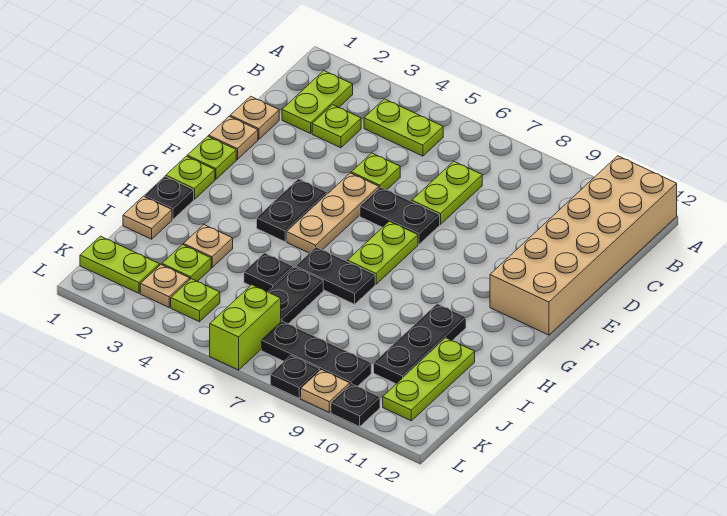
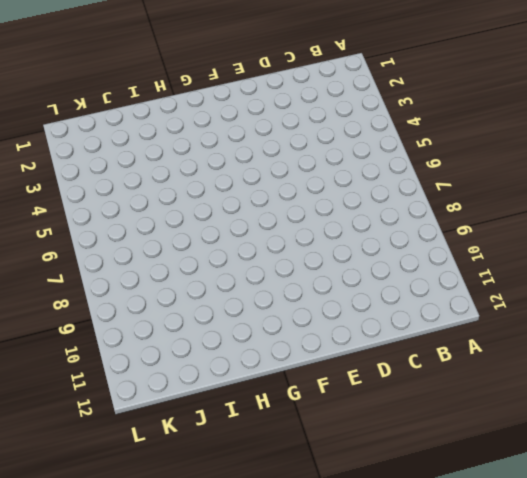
none -> tan 2x6 brick [490,156,677,335]
none -> lime 1x2 plate [282,71,353,134]
none -> lime 1x2 plate [364,99,443,156]
none -> lime 1x1 plate [312,105,361,148]

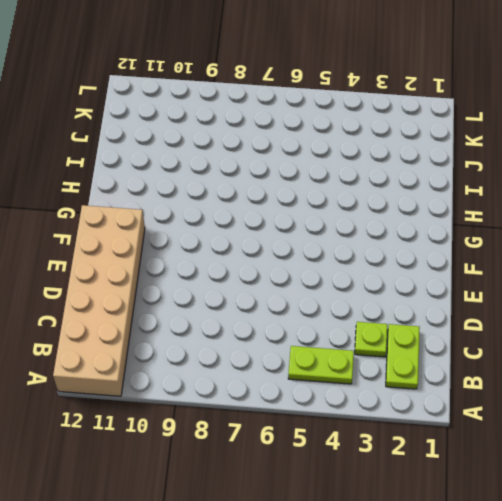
none -> lime 1x2 plate [412,161,482,224]
none -> tan 1x1 plate [230,96,279,139]
none -> lime 1x1 plate [351,153,400,190]
none -> tan 1x1 plate [209,116,258,159]

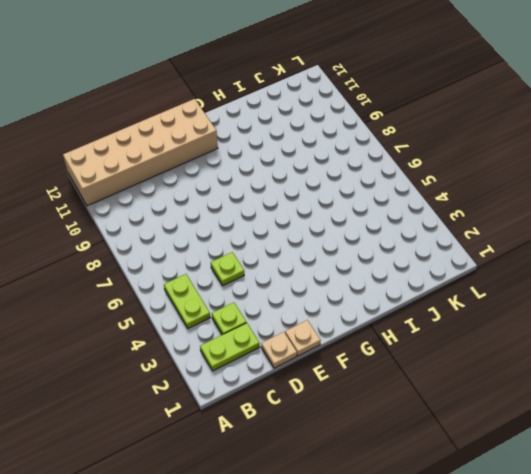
none -> lime 1x2 plate [412,161,482,224]
none -> tan 1x3 plate [287,173,379,253]
none -> black 1x2 plate [360,187,440,244]
none -> lime 1x1 plate [187,136,236,179]

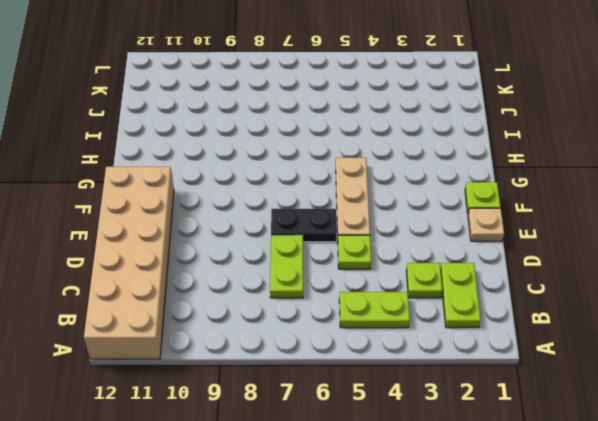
none -> tan 1x1 plate [230,96,279,139]
none -> black 1x2 plate [257,179,327,242]
none -> lime 1x2 plate [347,221,418,284]
none -> lime 1x1 plate [166,156,215,199]

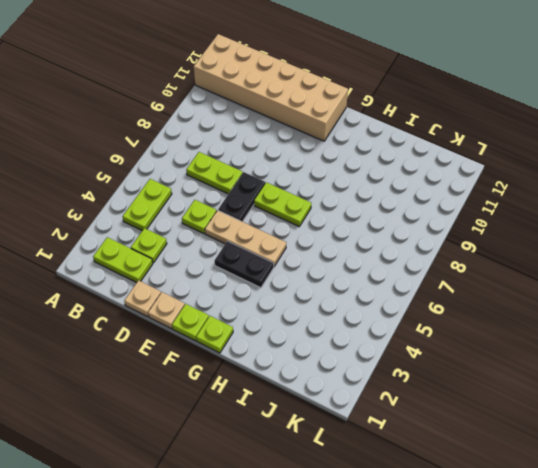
none -> black 1x1 plate [144,176,194,219]
none -> black 1x2 plate [296,247,375,304]
none -> black 1x3 plate [374,304,466,384]
none -> tan 1x1 plate [123,196,172,239]

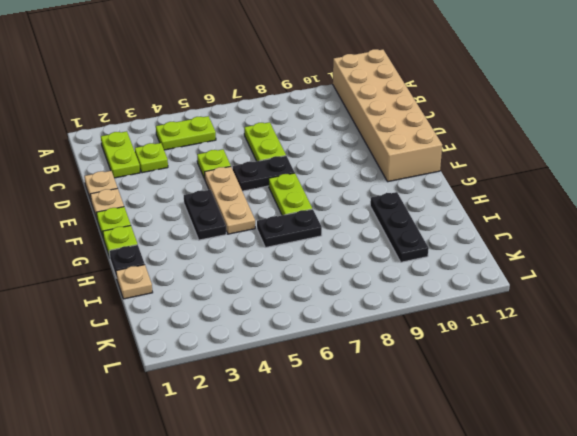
none -> tan 1x1 plate [183,225,233,267]
none -> black 1x1 plate [244,253,293,292]
none -> black 1x2 plate [268,267,323,324]
none -> lime 1x3 plate [383,338,475,421]

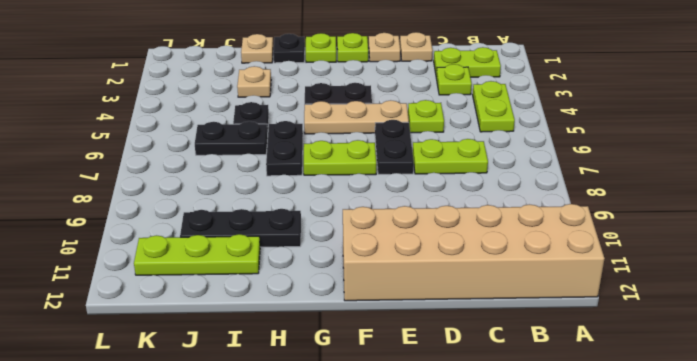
none -> lime 1x1 plate [162,245,211,281]
none -> lime 1x2 plate [80,236,159,293]
none -> tan 1x1 plate [140,265,190,307]
none -> lime 1x1 plate [171,279,220,322]

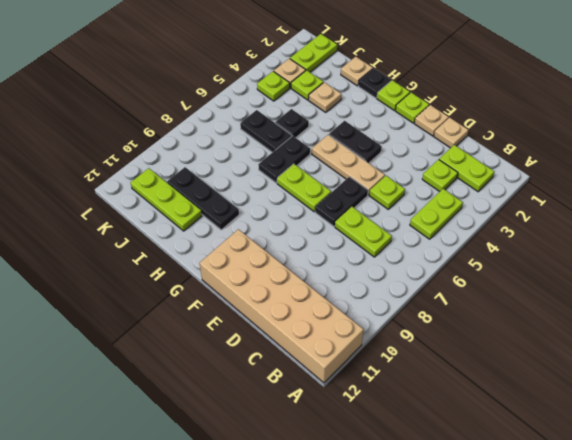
none -> lime 1x2 brick [210,285,281,370]
none -> black 1x3 plate [262,321,371,386]
none -> black 1x1 plate [270,355,320,398]
none -> tan 1x1 plate [301,370,350,412]

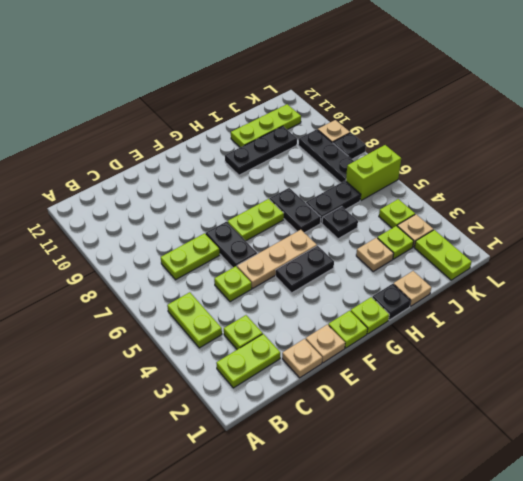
none -> tan 2x6 brick [490,156,677,335]
none -> black 1x1 plate [331,384,380,427]

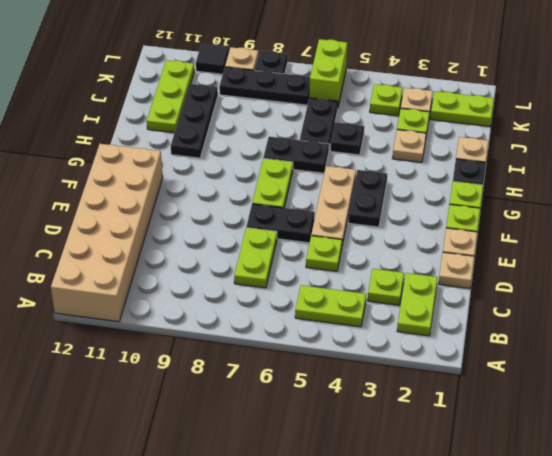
black 1x1 tile [196,44,229,74] -> black 1x1 plate [331,384,380,427]

